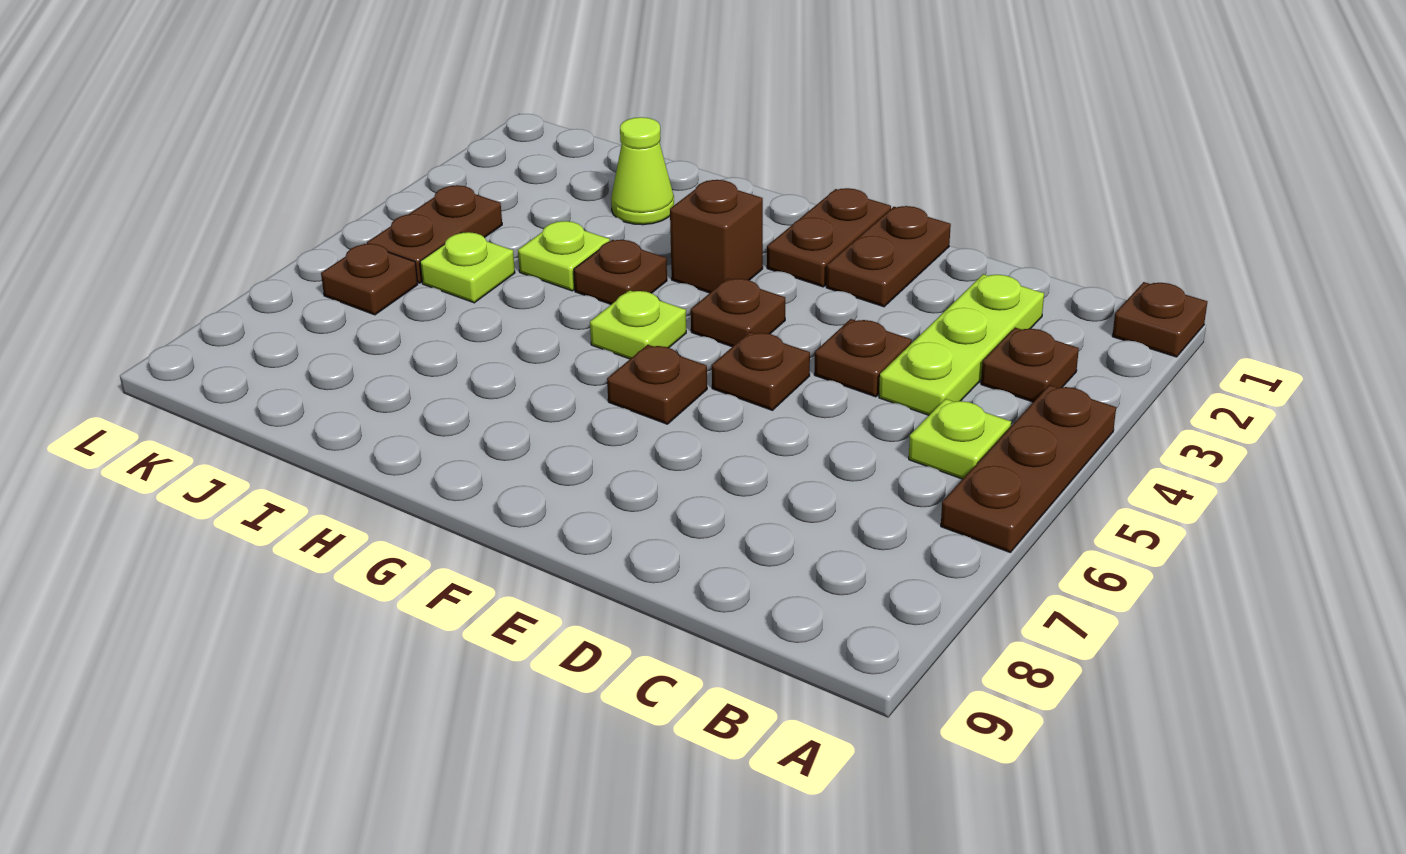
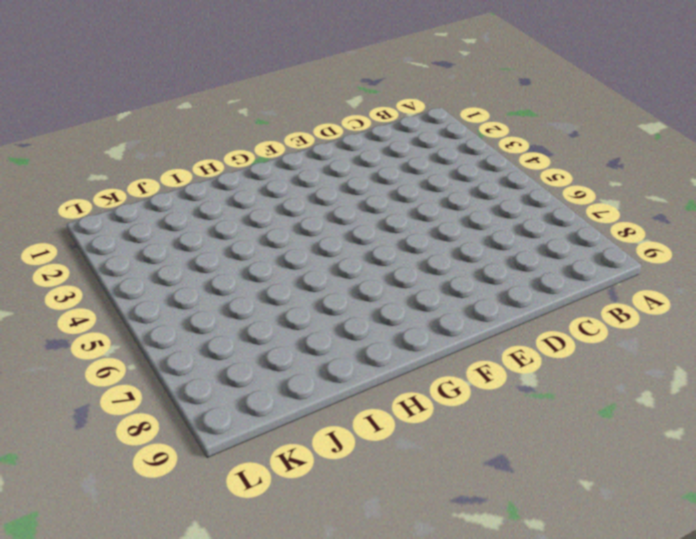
none -> brown 1x1 plate [1112,282,1207,357]
none -> brown 1x3 plate [941,385,1116,552]
none -> brown 1x1 plate [981,328,1079,402]

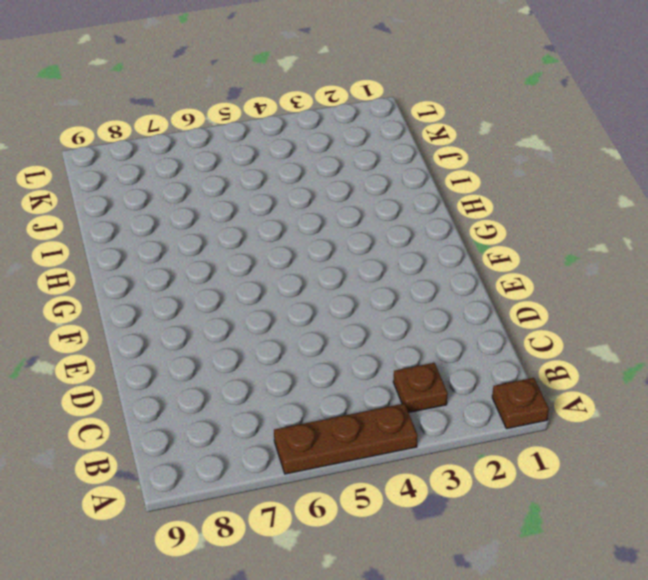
none -> lime 1x1 plate [909,399,1011,479]
none -> lime 1x3 plate [879,274,1044,415]
none -> brown 1x1 plate [814,319,912,397]

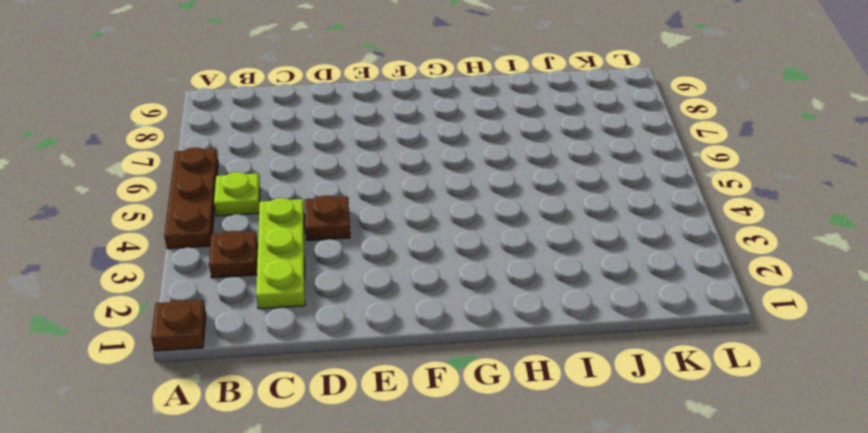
none -> brown 1x2 plate [826,206,951,307]
none -> brown 1x1 plate [712,332,810,410]
none -> brown 1x2 plate [767,188,891,287]

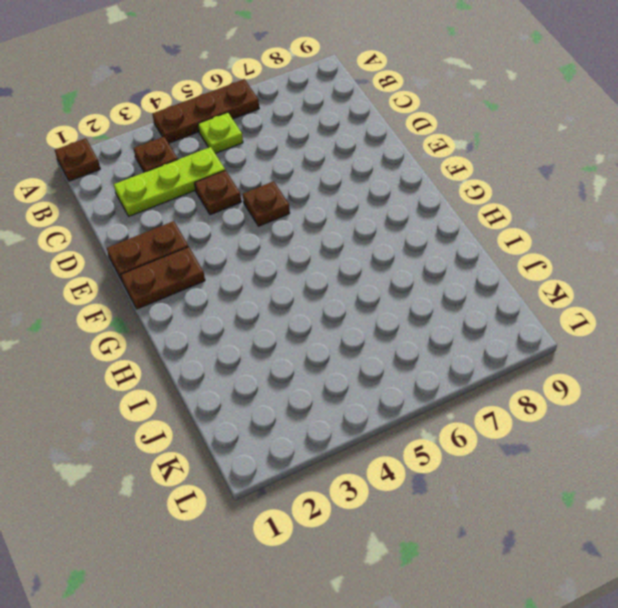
none -> brown 1x1 plate [691,278,785,347]
none -> brown 1x1 plate [607,345,707,424]
none -> brown 1x1 brick [670,180,763,293]

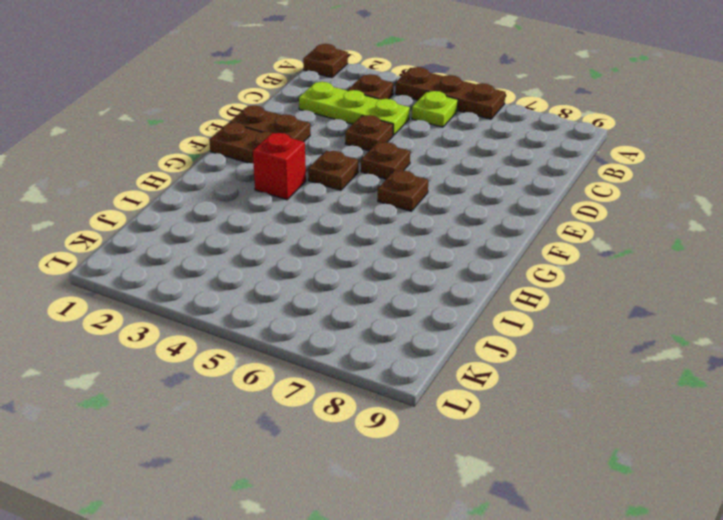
red 1x1 brick [253,133,306,200] -> brown 1x1 brick [670,180,763,293]
none -> lime 1x1 plate [590,290,686,359]
none -> brown 1x1 plate [574,240,667,304]
none -> lime 1x1 cone [611,117,674,225]

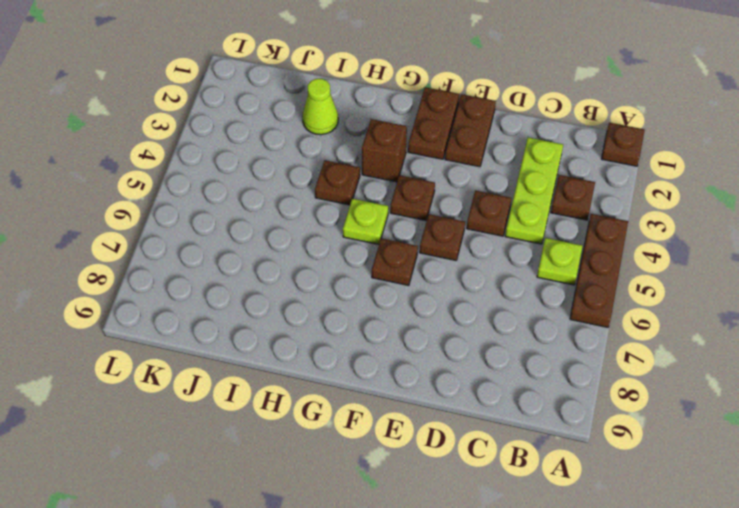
none -> lime 1x1 plate [518,221,610,291]
none -> lime 1x1 plate [420,232,515,303]
none -> brown 1x2 plate [367,185,502,283]

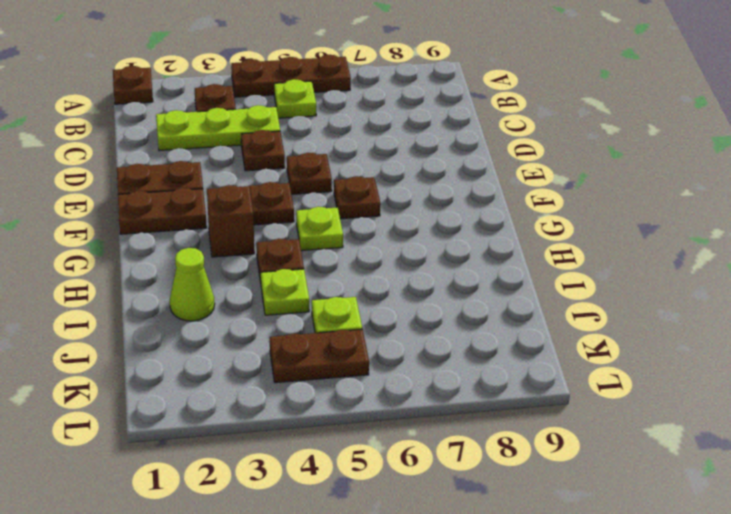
none -> brown 1x1 plate [321,244,418,315]

